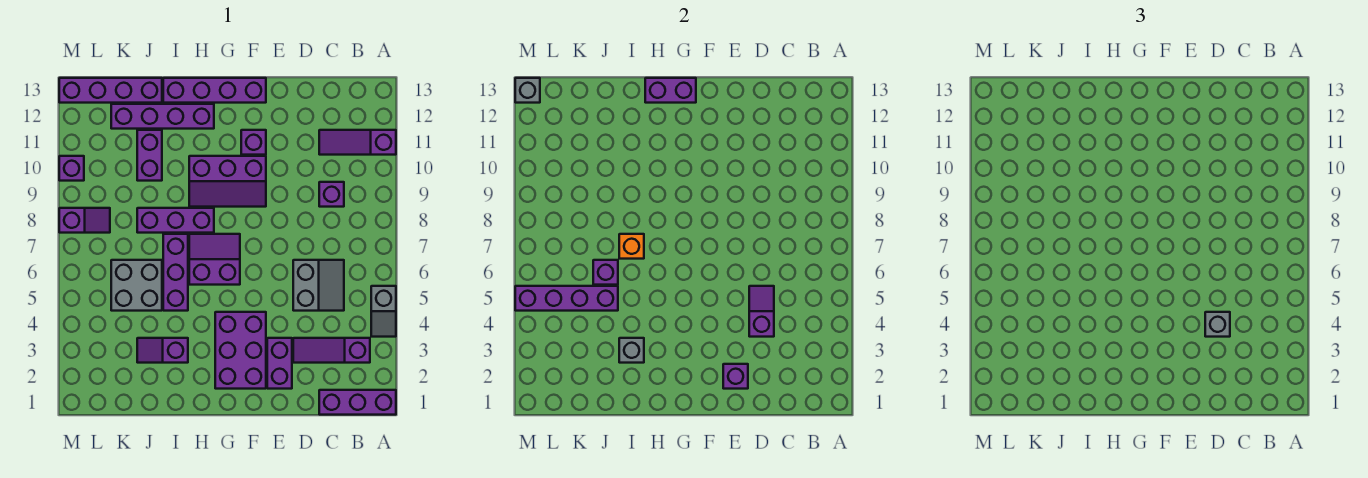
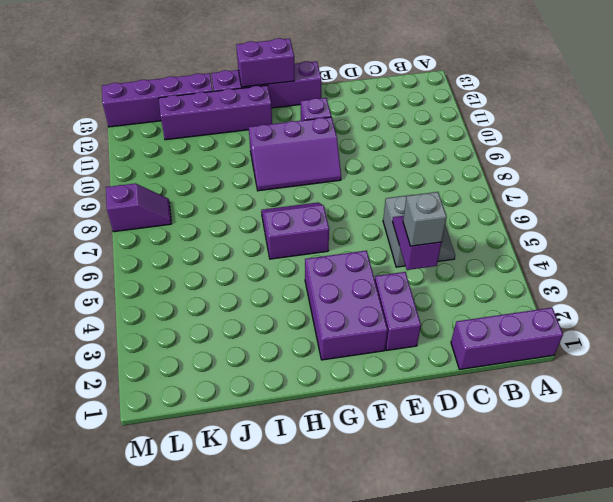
none -> grey 1x2 slope [371,286,396,337]
none -> purple 1x3 slope [319,130,396,155]
none -> purple 1x3 slope [293,338,370,363]
none -> purple 1x1 brick [319,182,344,207]

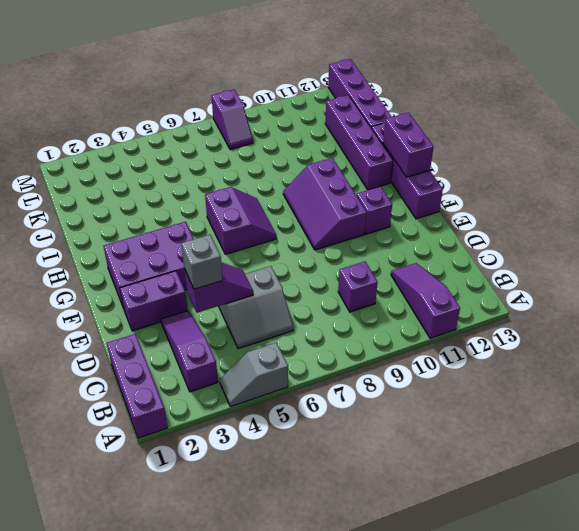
none -> purple 1x3 brick [137,208,214,233]
none -> purple 1x2 slope [137,338,188,363]
none -> purple 1x3 brick [163,234,188,311]
none -> grey 2x2 brick [111,260,162,311]

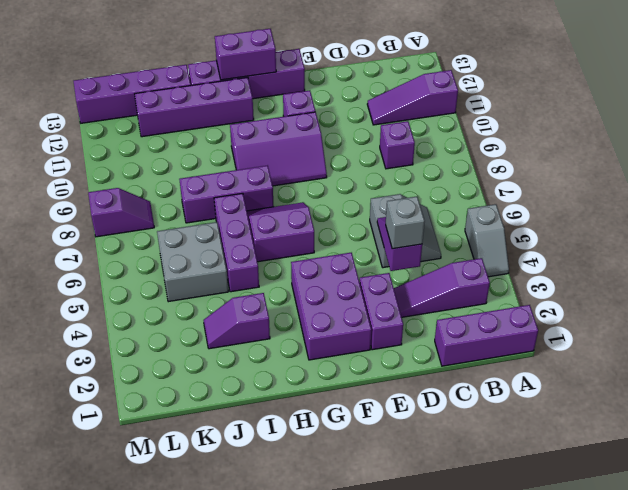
none -> purple 1x2 brick [137,130,162,181]
none -> purple 1x1 brick [59,156,84,181]
none -> purple 1x1 brick [723,364,748,389]
none -> grey 1x1 brick [619,338,644,363]

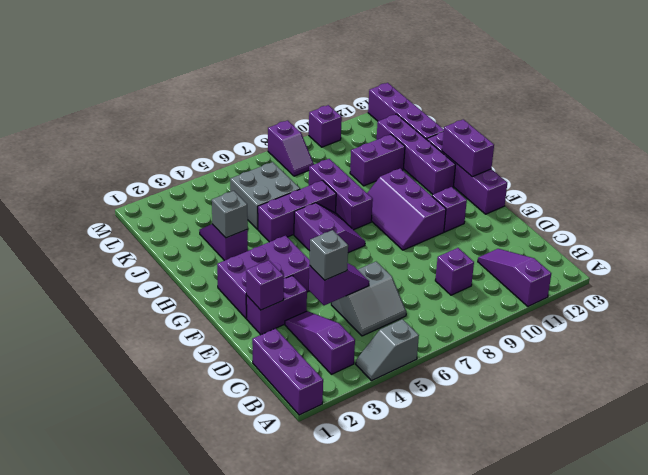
none -> orange 1x1 brick [619,234,644,259]
none -> purple 1x4 brick [515,286,618,311]
none -> purple 1x1 brick [593,260,618,285]
none -> grey 1x1 brick [515,78,540,103]

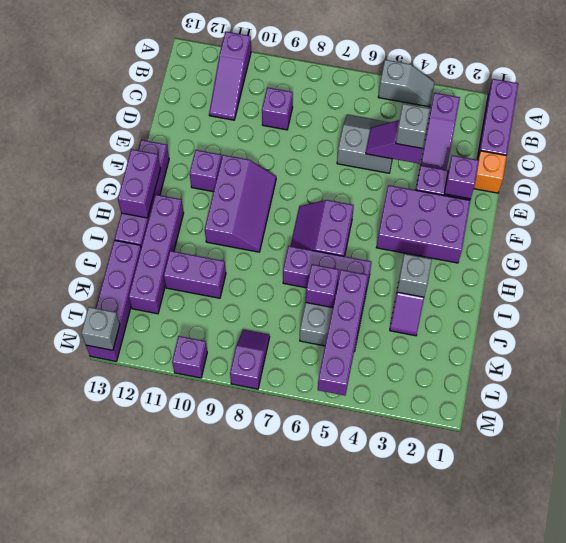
orange 1x1 brick [474,151,507,193] -> orange 1x1 brick moved to [619,234,644,259]
none -> purple 1x3 brick [137,208,214,233]

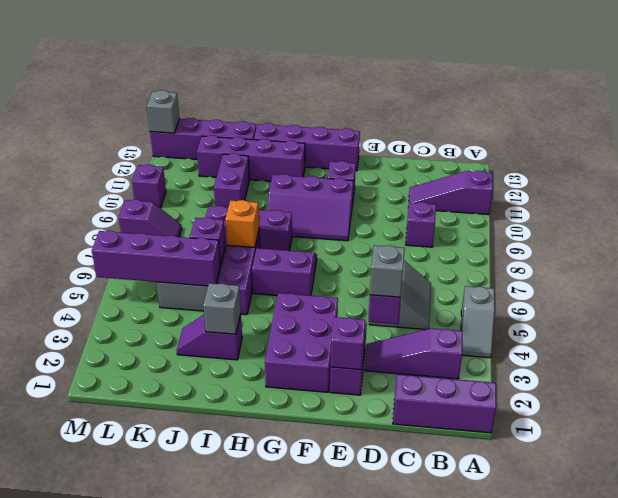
none -> purple 1x2 brick [645,78,696,103]

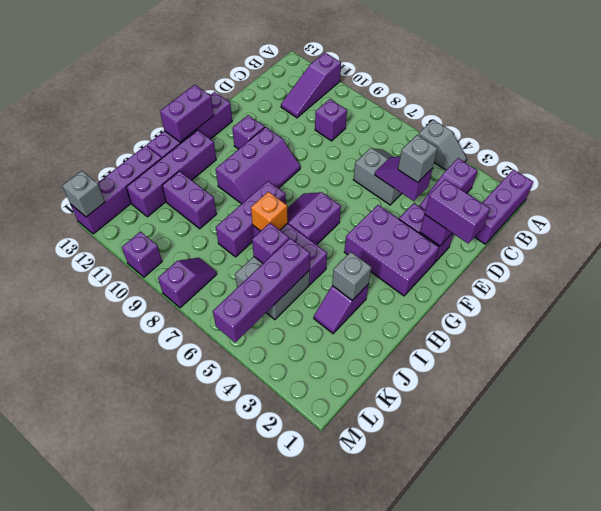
purple 1x2 brick [425,179,490,243] -> none

